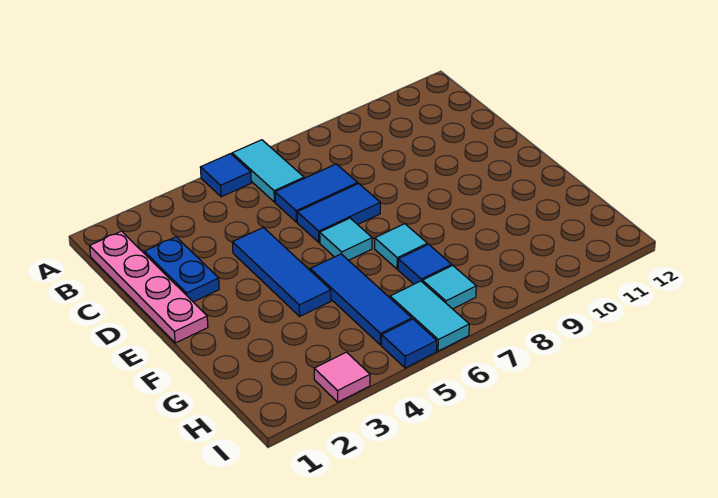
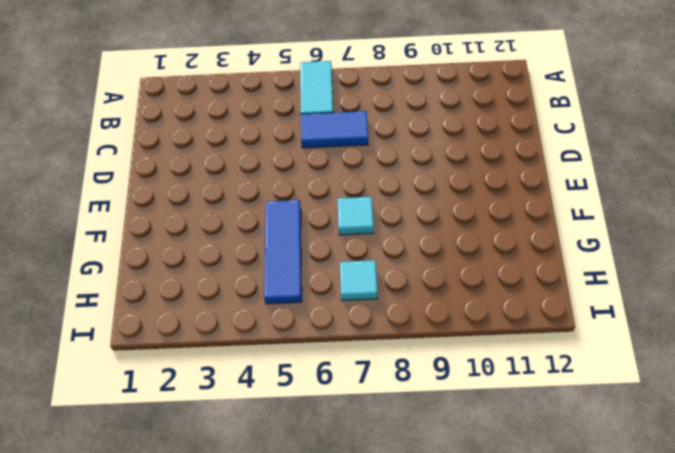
none -> blue 1x1 tile [200,154,251,197]
none -> pink 1x4 plate [90,231,208,343]
none -> blue 1x2 plate [144,237,219,302]

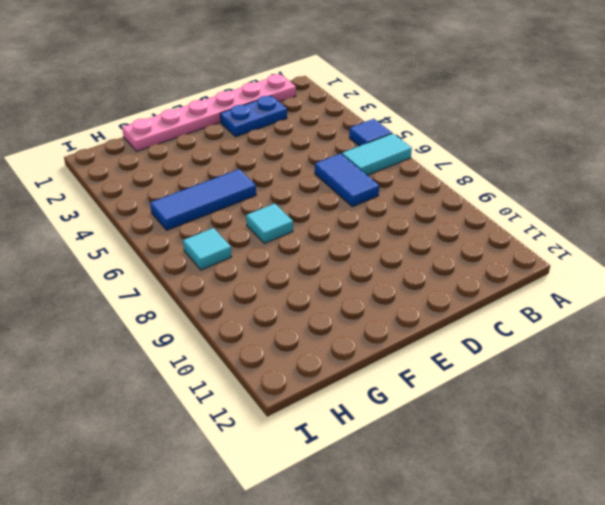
pink 1x6 plate [122,74,296,151] -> pink 1x4 plate [90,231,208,343]
none -> blue 1x3 tile [232,228,331,316]
none -> blue 1x2 tile [297,184,380,243]
none -> cyan 1x1 tile [320,218,372,260]

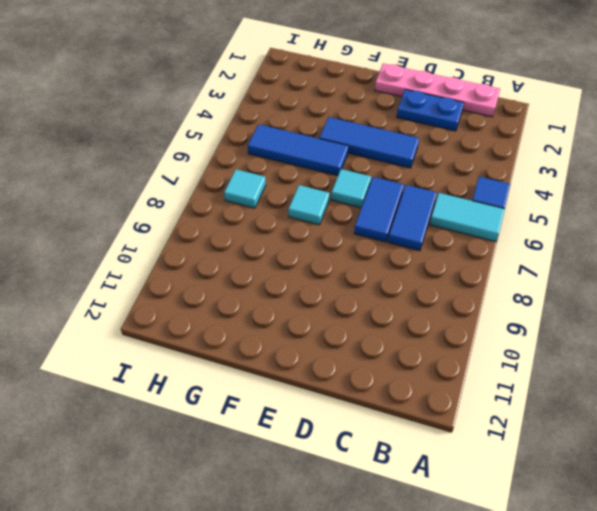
none -> blue 1x1 tile [398,244,452,284]
none -> cyan 1x2 tile [390,281,469,351]
none -> pink 1x1 tile [314,352,370,402]

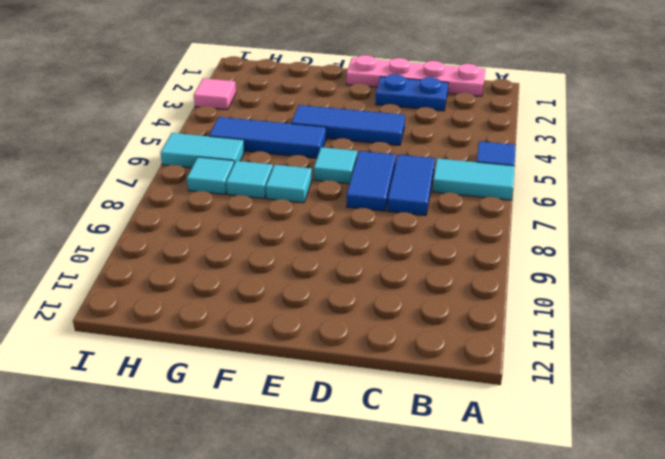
cyan 1x1 tile [226,161,273,199] -> blue 1x1 tile [398,244,452,284]
none -> blue 1x1 tile [382,319,437,368]

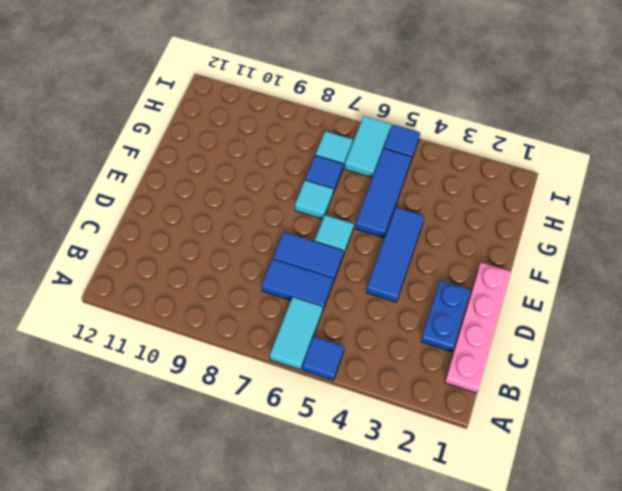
none -> pink 1x1 tile [314,352,370,402]

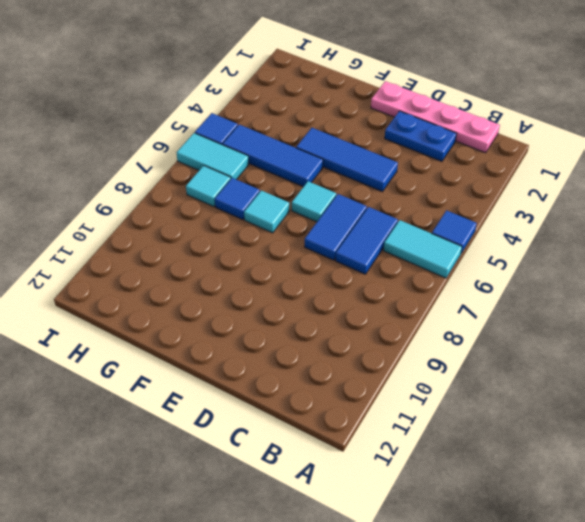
none -> pink 1x1 tile [314,352,370,402]

